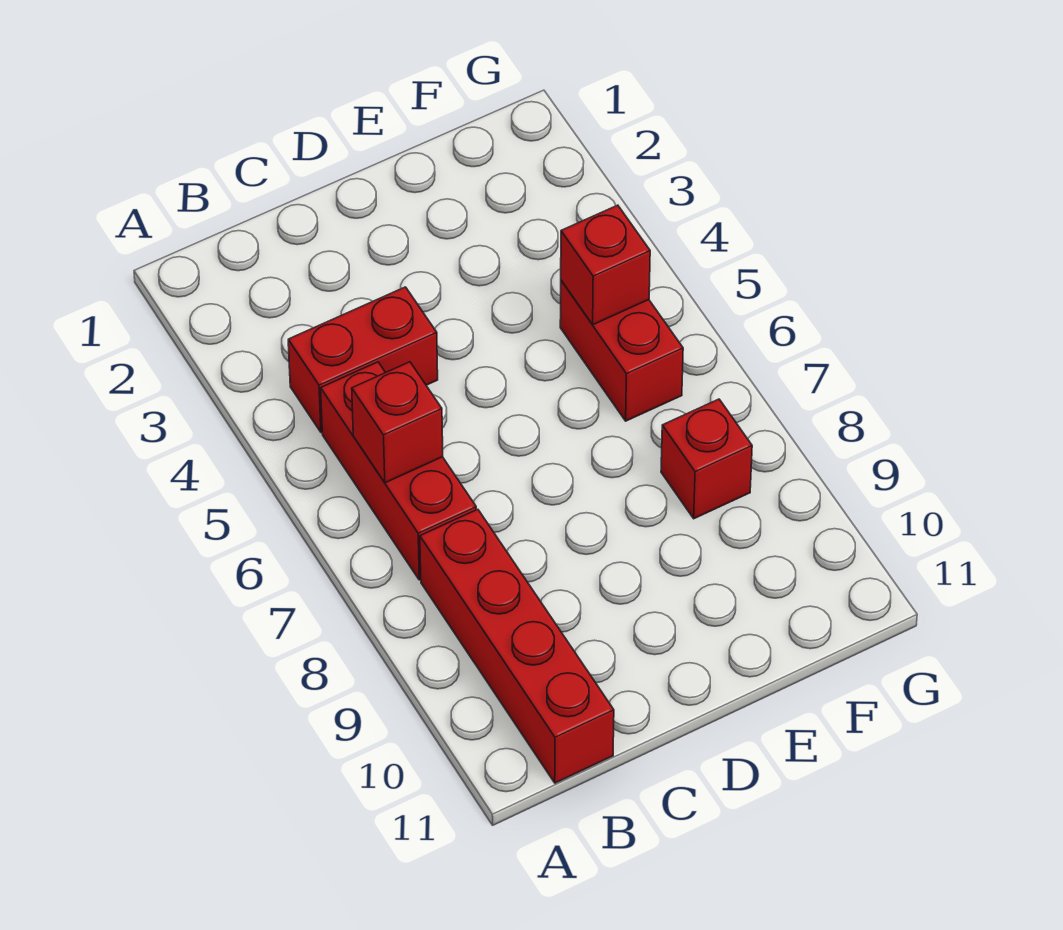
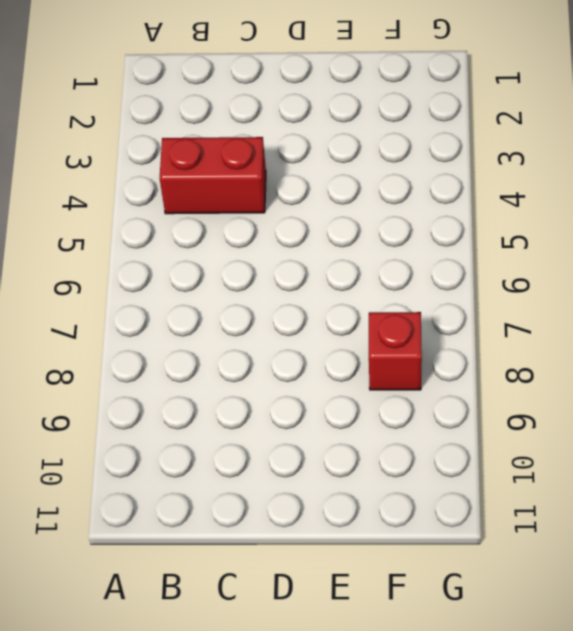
none -> red 1x3 brick [321,362,476,580]
none -> red 1x4 brick [420,509,614,783]

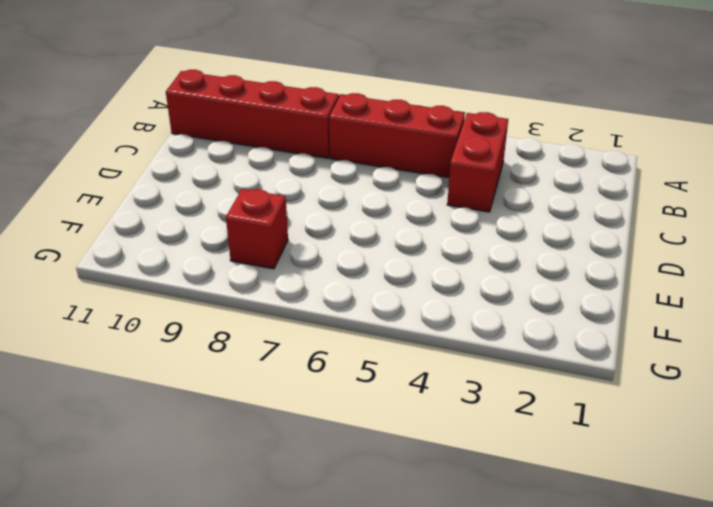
none -> red 1x2 brick [560,281,683,421]
none -> red 1x1 brick [352,362,443,483]

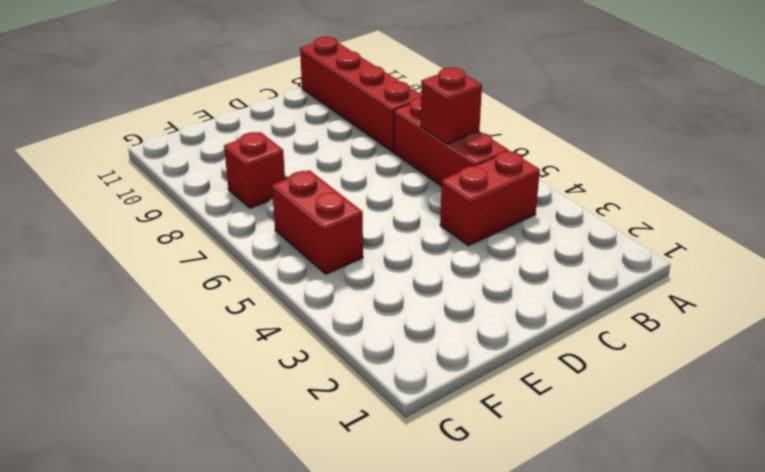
none -> red 1x1 brick [561,205,650,325]

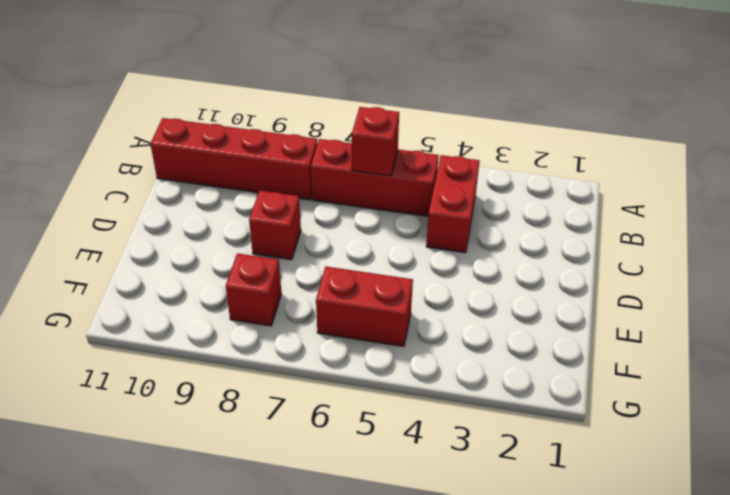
red 1x1 brick [249,191,301,260] -> red 1x1 brick moved to [561,205,650,325]

